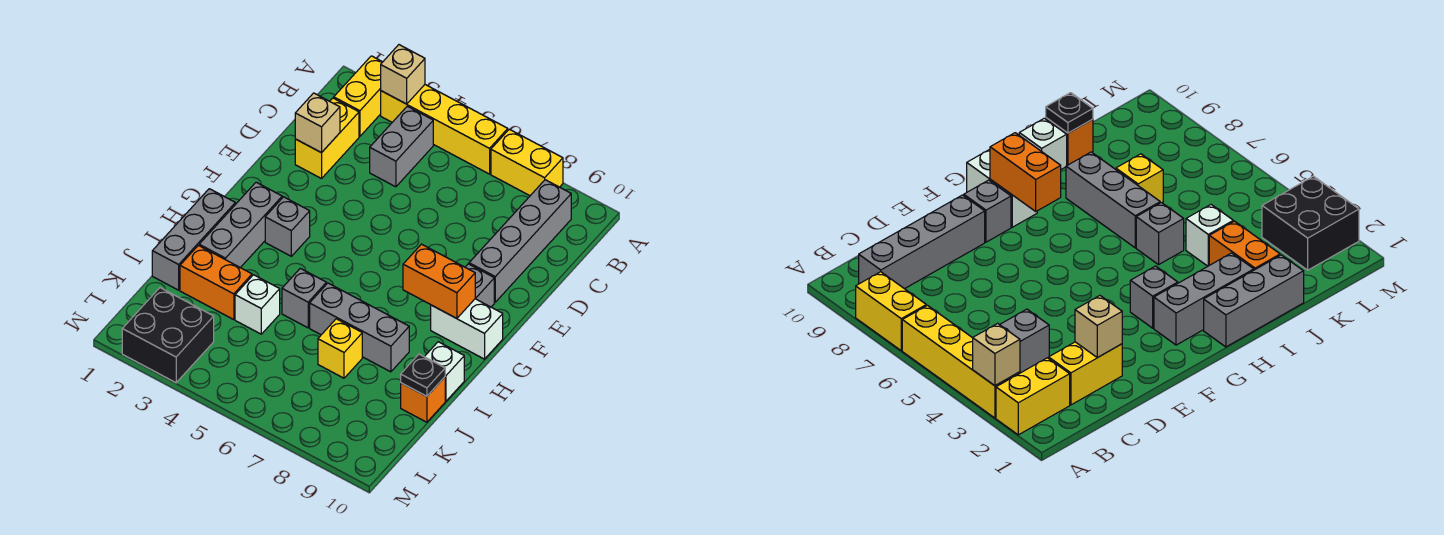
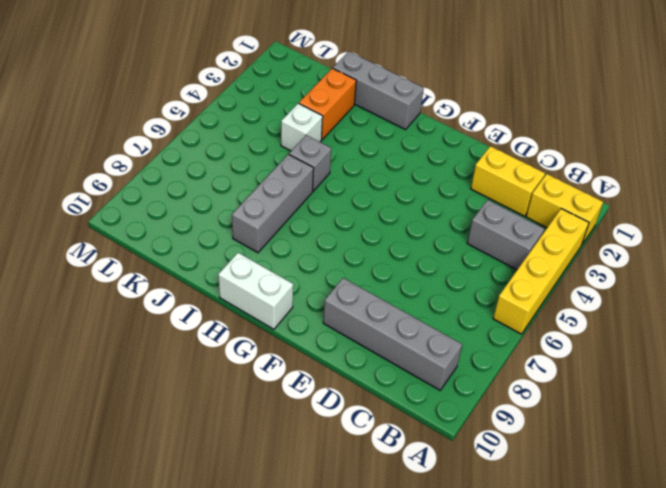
white 1x2 brick [218,253,293,329] -> white 1x2 brick turned to [431,299,503,359]
none -> yellow 1x2 brick [491,129,563,196]
none -> grey 1x1 brick [465,264,494,307]
none -> grey 1x3 brick [199,182,282,268]

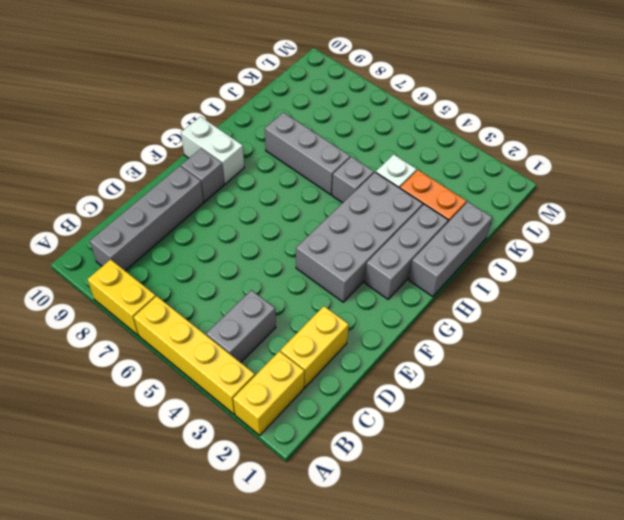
grey 2x4 brick [296,172,423,302] -> grey 1x1 brick [265,197,310,256]
none -> white 1x1 brick [425,342,464,401]
none -> yellow 1x1 brick [318,319,362,378]
none -> orange 1x1 brick [401,377,445,422]

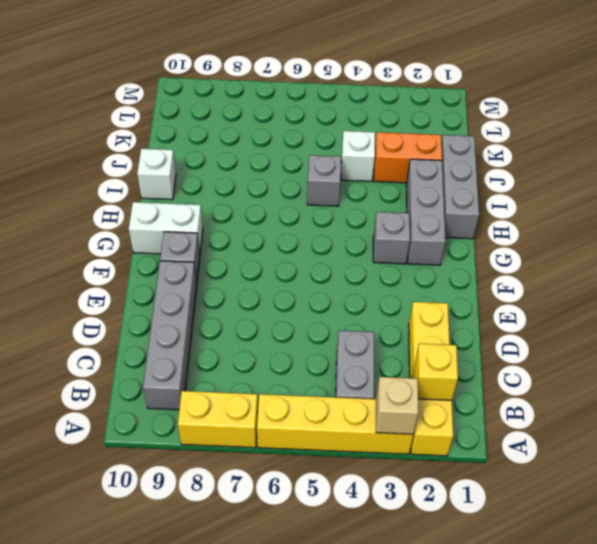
yellow 1x1 brick [414,344,458,400] -> yellow 1x1 brick moved to [318,319,362,378]
none -> grey 1x3 brick [310,283,409,372]
none -> orange 1x1 brick [401,377,445,422]
none -> black 2x2 brick [122,288,214,383]

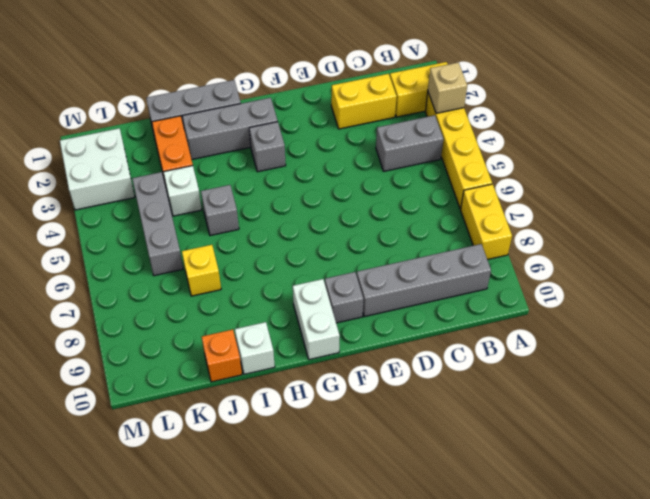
grey 1x3 brick [132,172,183,276] -> grey 1x3 brick moved to [310,283,409,372]
white 2x2 brick [60,128,135,210] -> black 2x2 brick [122,288,214,383]
none -> tan 1x1 brick [295,93,340,153]
none -> orange 1x2 brick [403,244,475,319]
none -> black 1x1 plate [401,354,445,396]

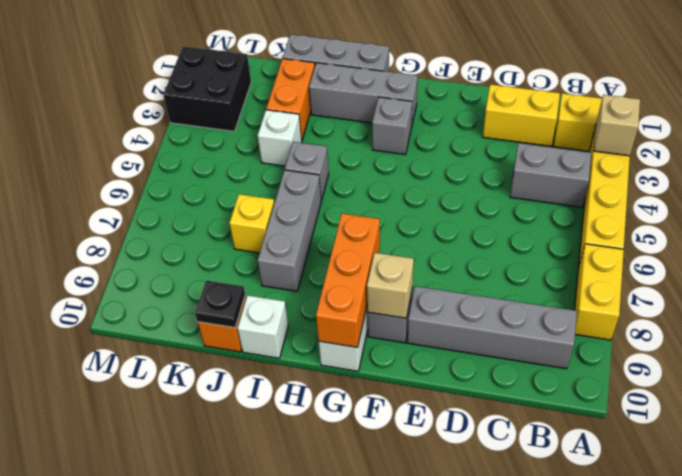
tan 1x1 brick [367,253,414,318] -> tan 1x1 brick moved to [295,93,340,153]
orange 1x3 brick [316,213,380,347] -> orange 1x2 brick [403,244,475,319]

